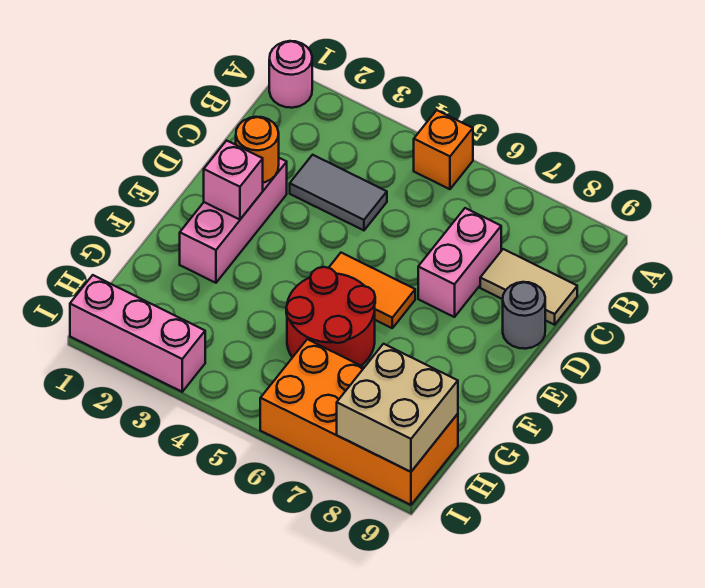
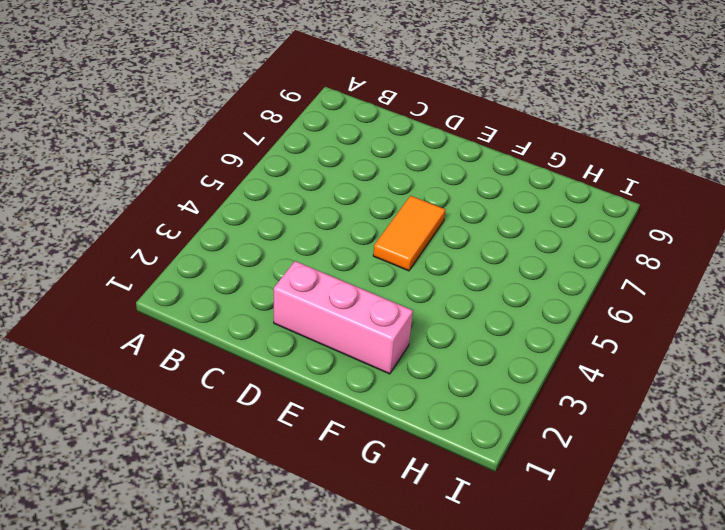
none -> pink 1x1 round brick [269,41,312,108]
none -> orange 1x1 brick [414,110,473,189]
none -> grey 1x2 tile [290,155,387,230]

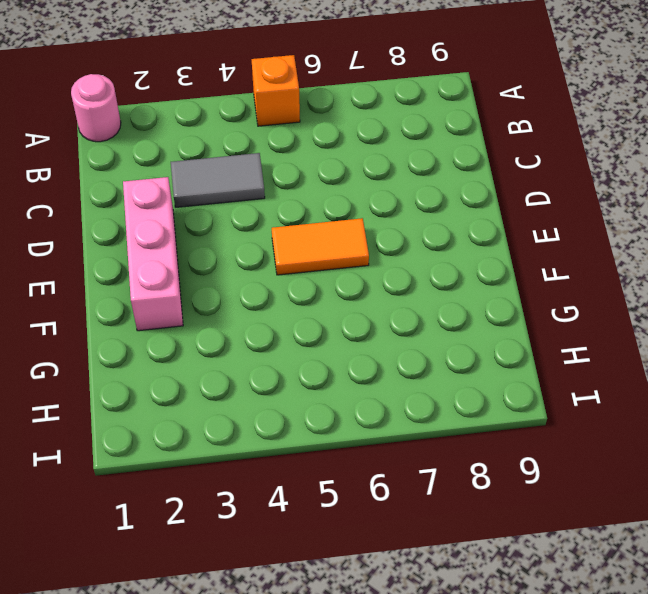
none -> pink 1x2 brick [418,208,501,317]
none -> tan 1x2 tile [480,249,577,325]
none -> grey 1x1 round brick [503,282,545,349]

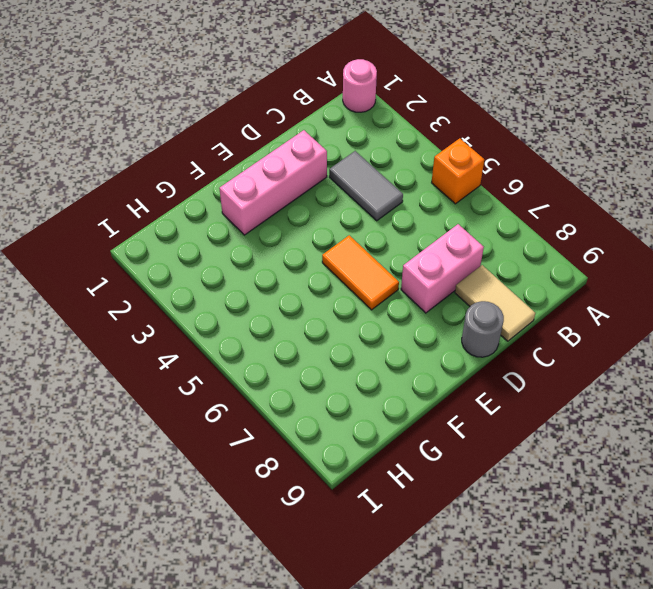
none -> red 2x2 round brick [286,267,375,366]
none -> orange 2x4 brick [260,339,458,505]
none -> pink 1x3 brick [70,275,205,392]

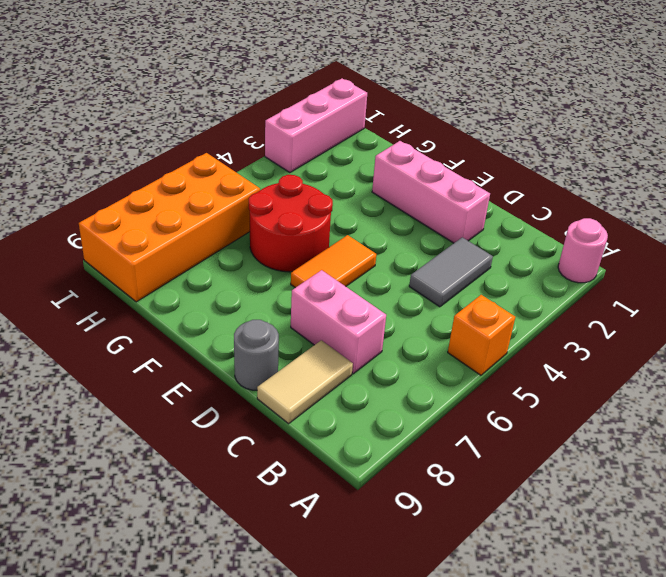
none -> orange 1x1 round brick [236,117,279,182]
none -> pink 1x1 brick [204,141,263,220]
none -> tan 2x2 brick [337,344,458,472]

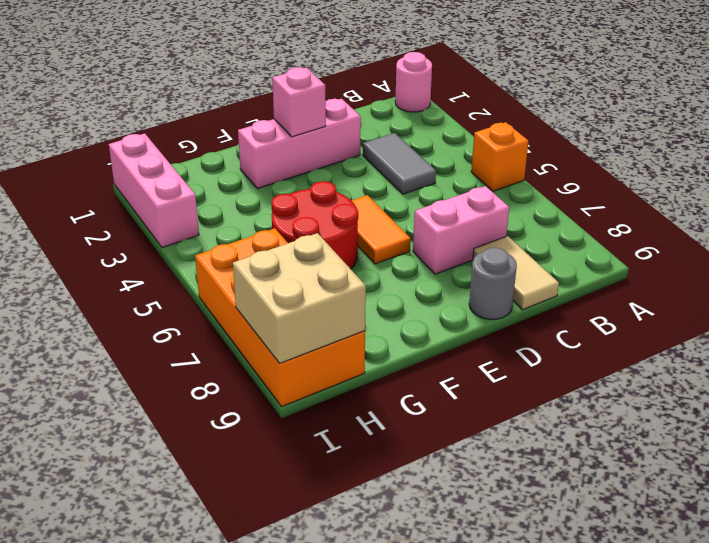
none -> orange 1x1 round brick [236,117,279,182]

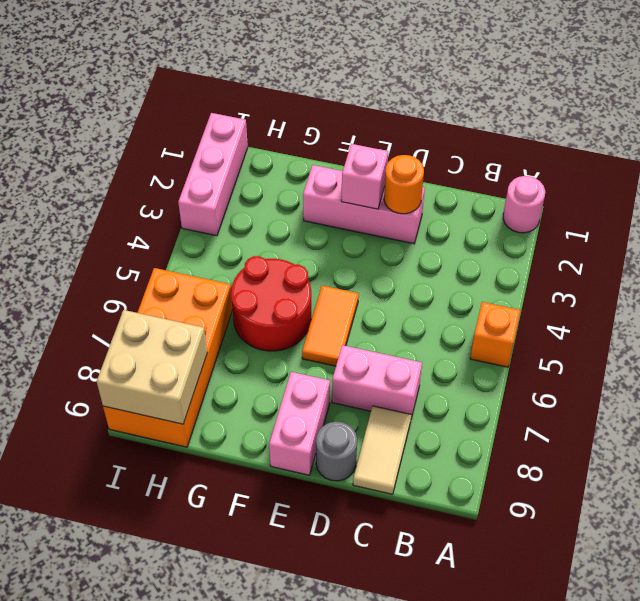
pink 1x2 brick [269,372,330,475] -> none
none -> grey 1x2 tile [290,155,387,230]

